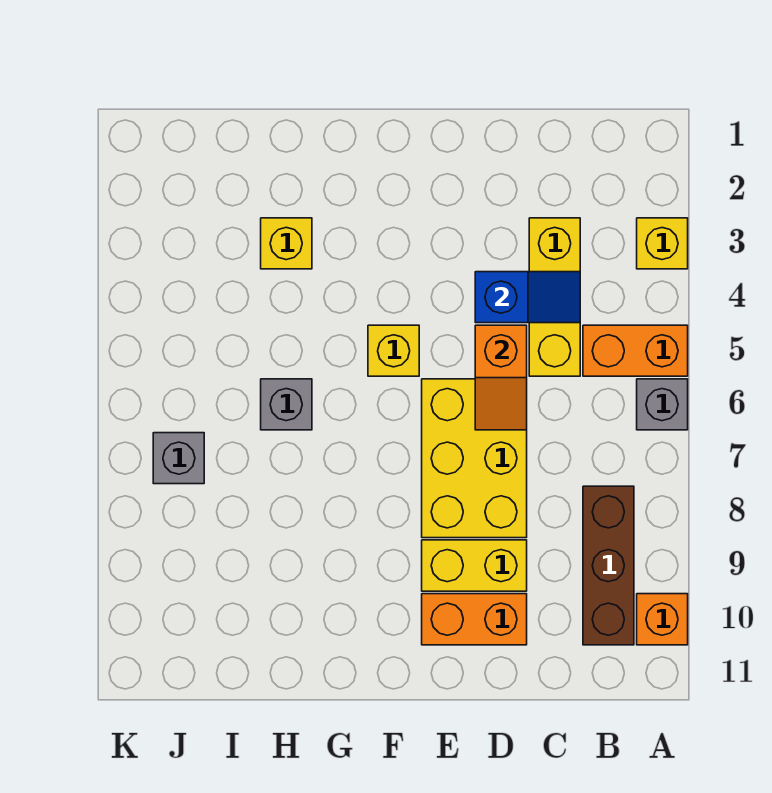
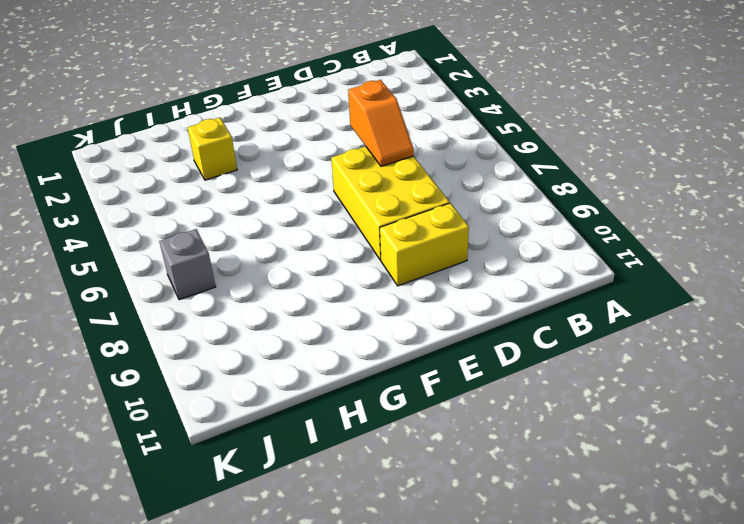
none -> yellow 1x1 brick [637,218,688,269]
none -> orange 1x2 brick [583,325,688,376]
none -> grey 1x1 brick [637,379,688,430]

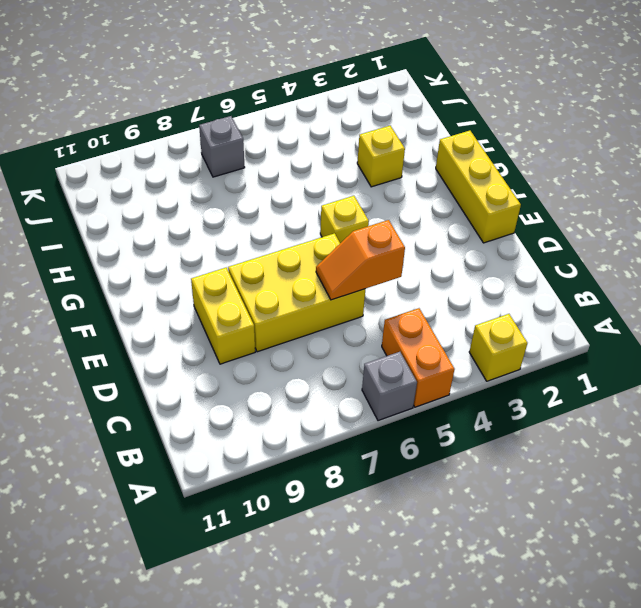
yellow 1x3 brick [436,131,521,243] -> yellow 1x3 brick turned to [529,218,580,376]
none -> orange 1x1 brick [637,594,688,645]
none -> brown 1x3 brick [583,486,634,645]
none -> orange 1x2 brick [422,594,527,645]

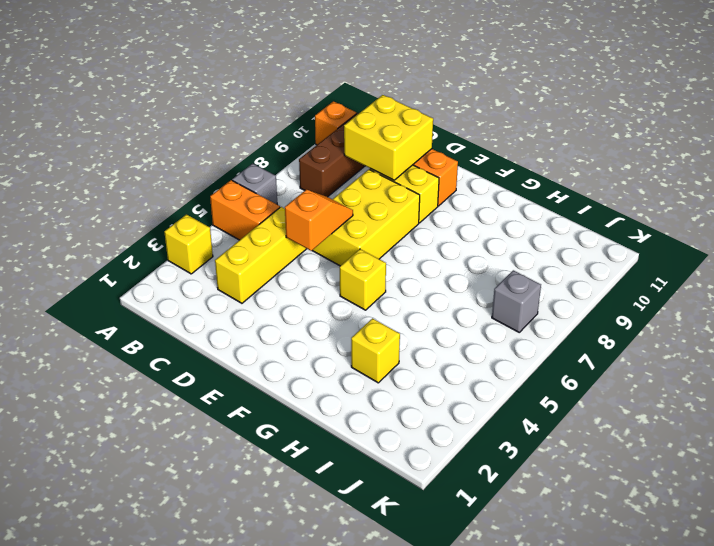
yellow 2x2 brick [344,95,433,180] -> none
none -> grey 1x1 brick [261,379,312,430]
none -> blue 1x2 slope [475,272,580,323]

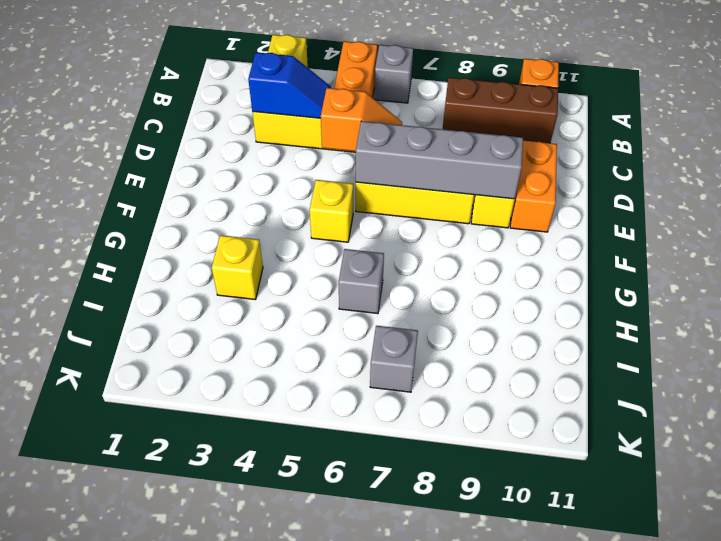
blue 1x2 slope [248,52,331,118] -> blue 1x2 slope turned to [475,272,580,323]
grey 1x4 brick [356,121,523,199] -> none

